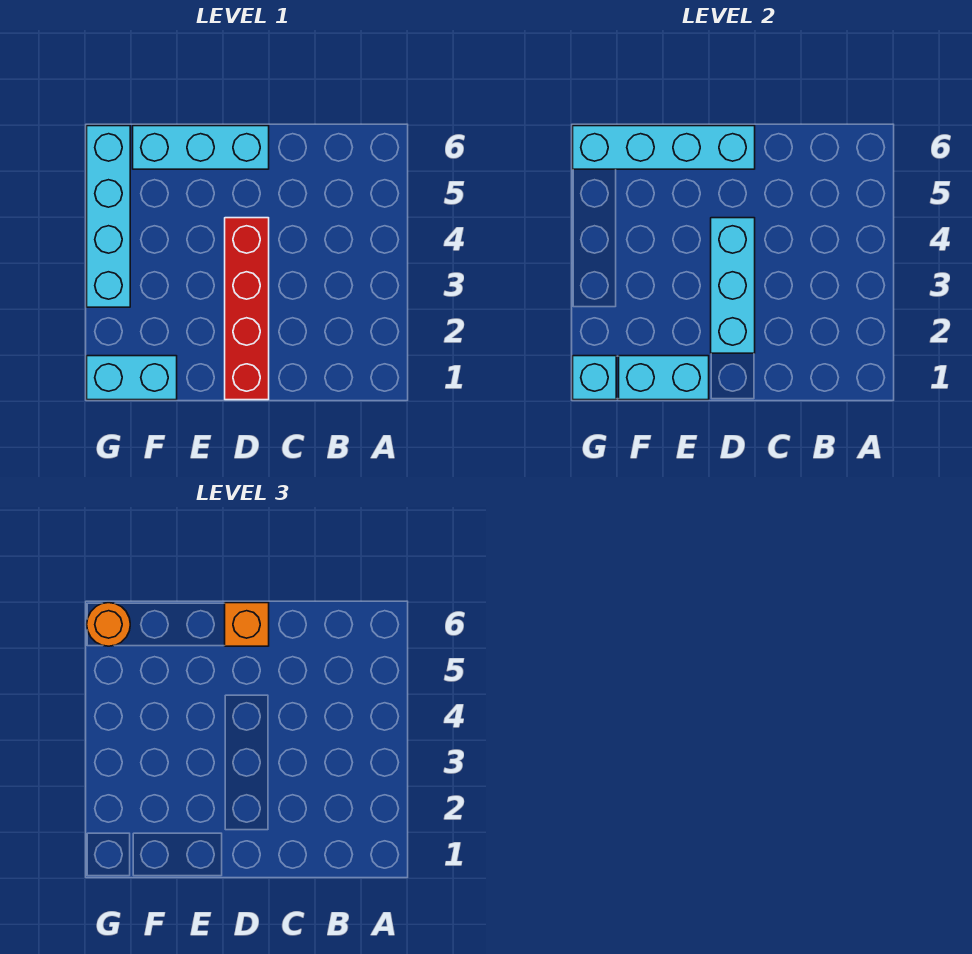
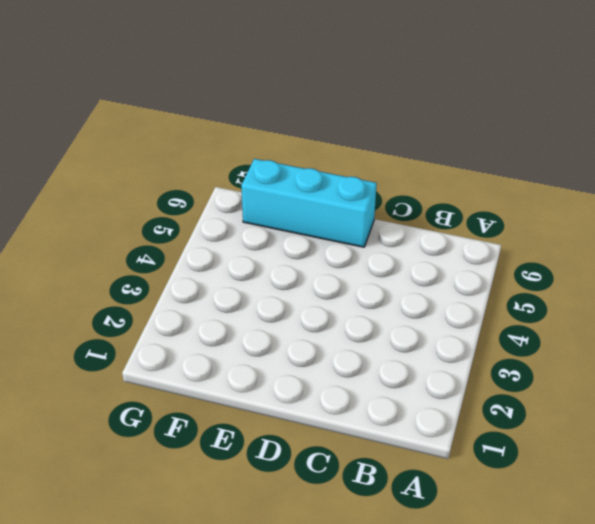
none -> red 1x4 brick [225,218,269,400]
none -> cyan 1x2 brick [87,356,177,400]

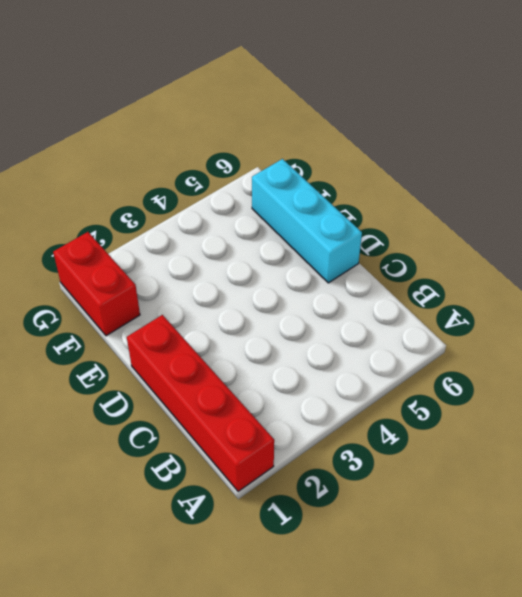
red 1x4 brick [127,315,274,491] -> red 1x4 brick turned to [225,218,269,400]
red 1x2 brick [53,232,140,336] -> cyan 1x2 brick [87,356,177,400]
none -> cyan 1x4 brick [87,126,130,307]
none -> cyan 1x3 brick [711,218,755,353]

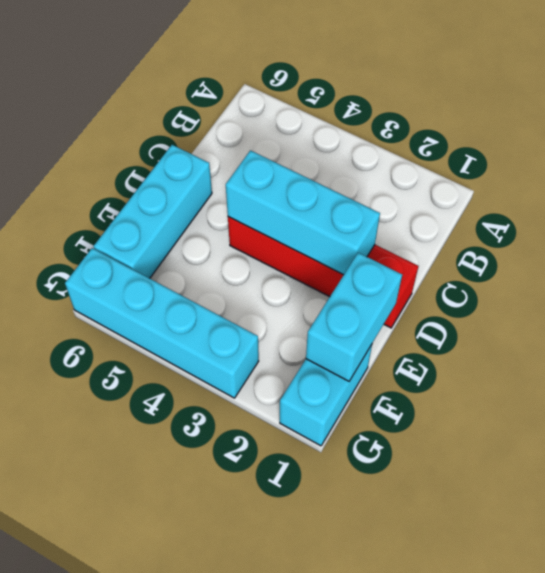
none -> cyan 1x4 brick [573,126,755,169]
none -> cyan 1x1 brick [573,356,616,400]

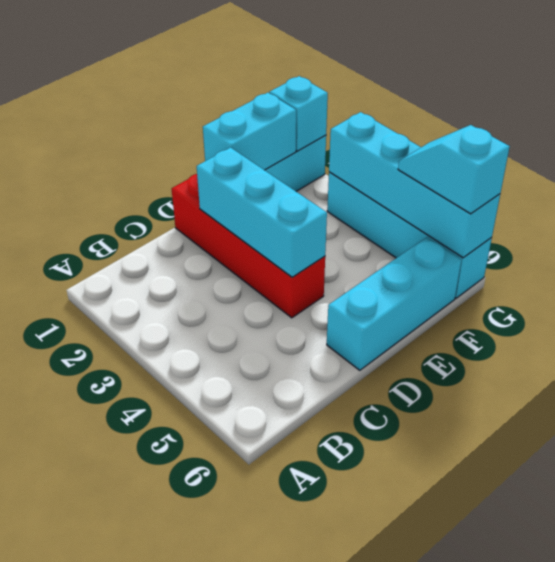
cyan 1x4 brick [329,112,500,258] -> cyan 1x4 brick turned to [573,126,755,169]
cyan 1x2 slope [398,125,510,214] -> orange 1x1 round brick [87,603,130,646]
none -> orange 1x1 brick [225,603,269,646]

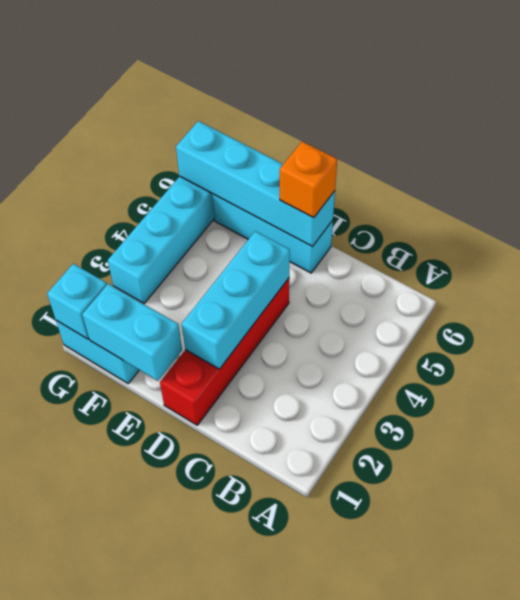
none -> orange 1x1 round brick [87,603,130,646]

